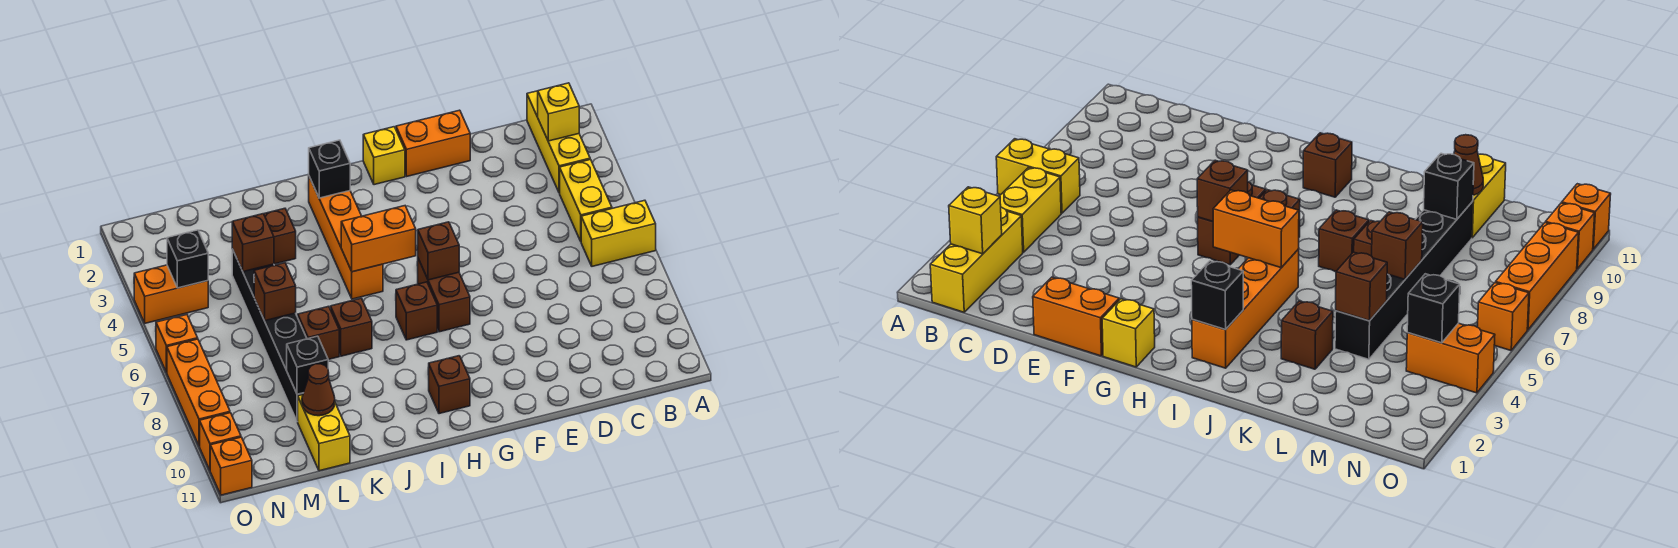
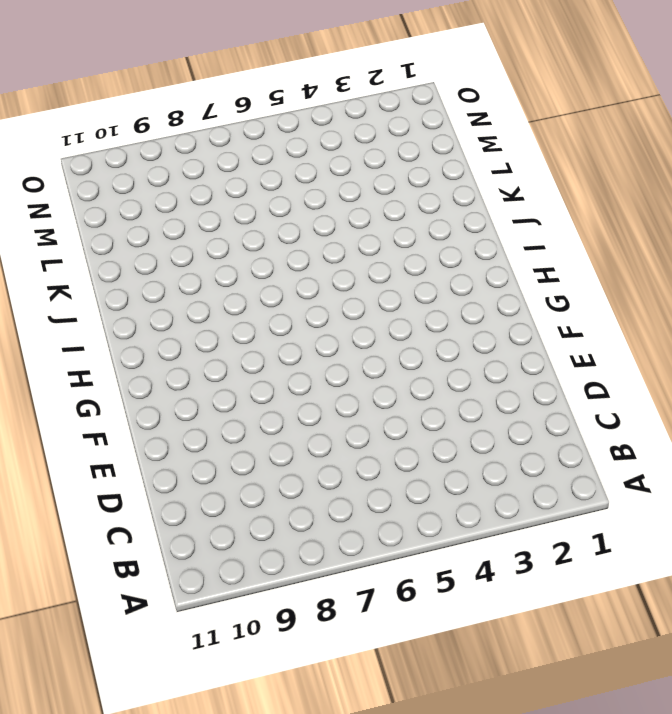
none -> yellow 1x2 brick [581,200,656,266]
none -> yellow 1x3 brick [527,91,590,193]
none -> yellow 1x2 brick [560,159,612,241]

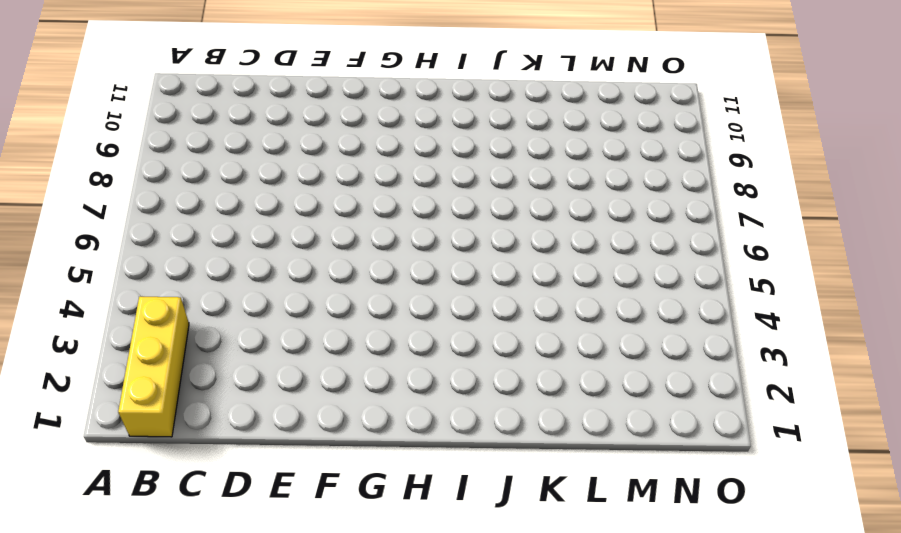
none -> yellow 1x2 brick [581,200,656,266]
none -> yellow 1x2 brick [560,159,612,241]
none -> orange 1x2 brick [396,110,470,176]

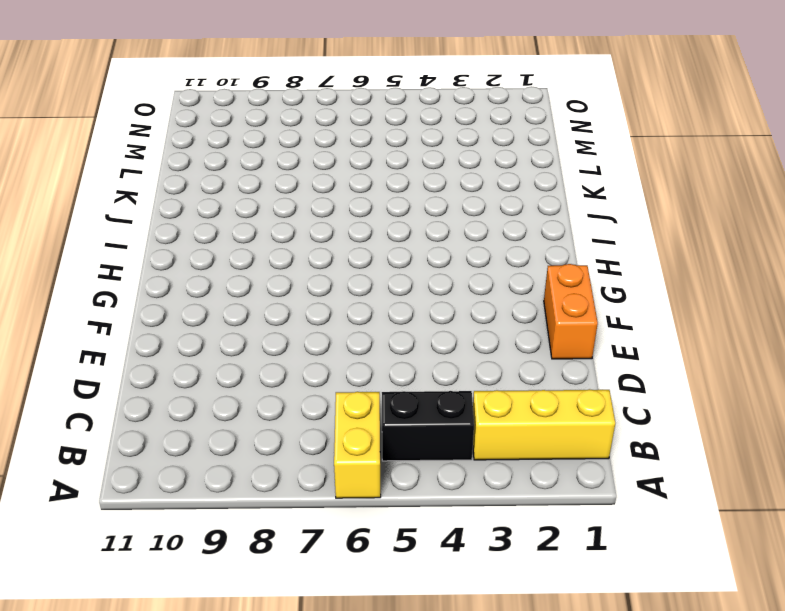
black 1x2 brick [382,391,474,461] -> yellow 1x2 brick [560,159,612,241]
none -> yellow 1x1 brick [363,127,405,185]
none -> brown 1x2 brick [418,259,470,332]
none -> brown 1x1 brick [396,282,437,340]

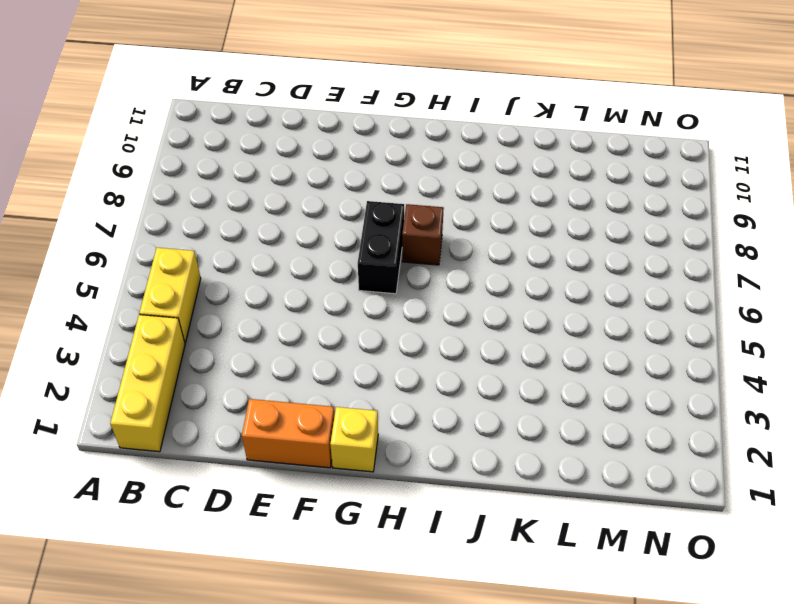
black 1x2 brick [358,201,404,294] -> brown 1x2 brick [418,259,470,332]
none -> yellow 1x2 brick [581,200,656,266]
none -> brown 1x1 brick [428,356,470,414]
none -> orange 1x4 brick [309,177,383,299]

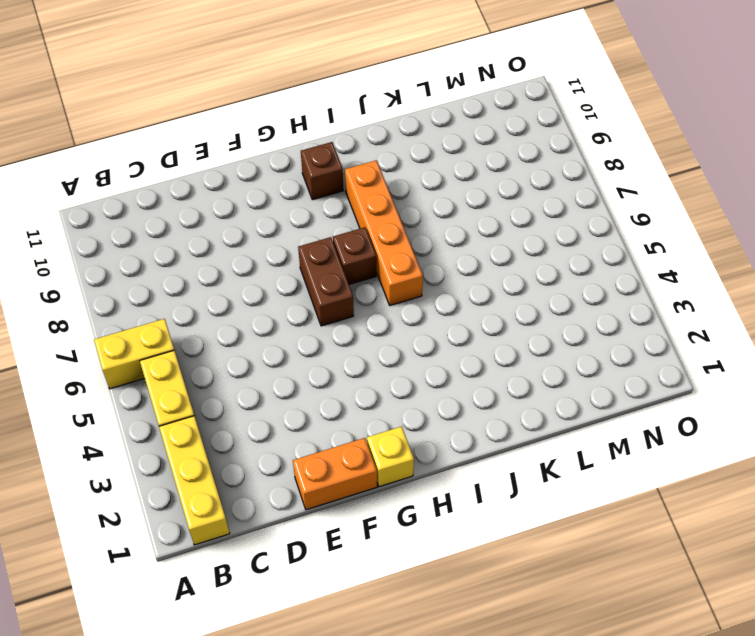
orange 1x4 brick [345,160,423,305] -> orange 1x4 brick moved to [309,177,383,299]
none -> brown 1x1 brick [330,298,372,356]
none -> brown 1x1 brick [264,208,296,264]
none -> brown 1x1 brick [298,306,339,359]

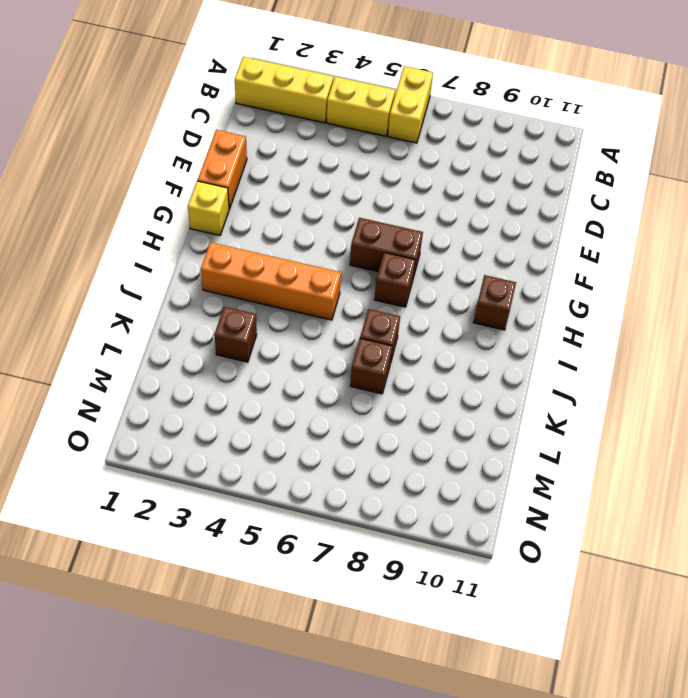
none -> black 1x6 brick [232,249,307,422]
none -> yellow 1x2 brick [298,395,350,471]
none -> orange 1x2 brick [134,265,208,323]

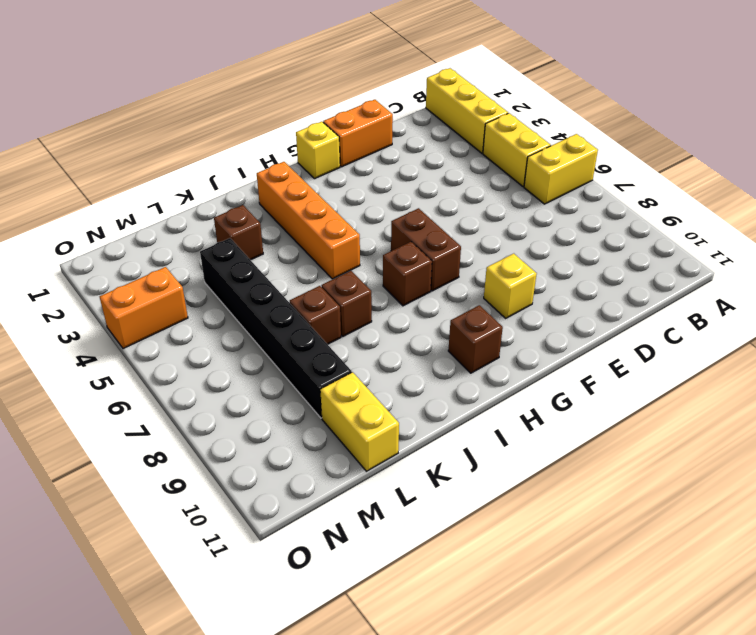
yellow 1x1 brick [484,254,537,318] -> yellow 1x1 brick moved to [538,83,579,141]
none -> orange 1x1 brick [156,315,198,372]
none -> orange 1x3 brick [167,339,230,446]
none -> orange 1x1 brick [200,413,241,470]

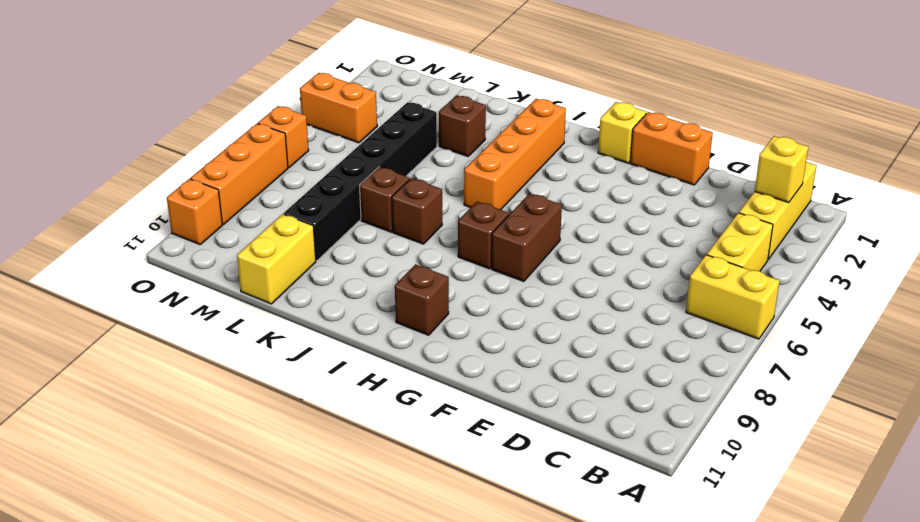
none -> orange 1x1 brick [210,437,252,495]
none -> brown 1x1 brick [418,222,459,280]
none -> orange 1x2 brick [341,206,416,272]

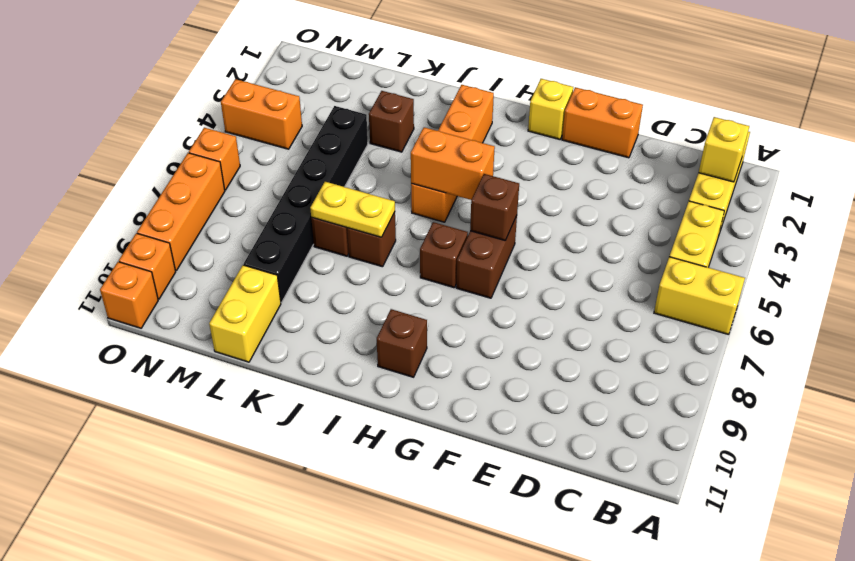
yellow 1x2 plate [310,182,395,237] -> none
none -> black 1x1 brick [309,140,350,198]
none -> brown 1x1 brick [232,214,274,272]
none -> brown 1x1 brick [254,263,296,321]

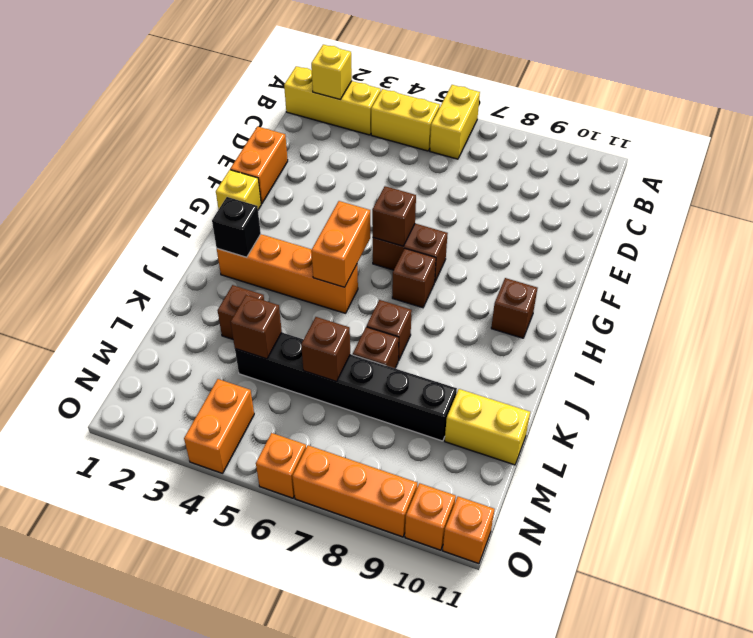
none -> black 1x1 brick [287,336,328,394]
none -> brown 1x1 cone [302,364,335,416]
none -> black 1x1 brick [167,230,208,288]

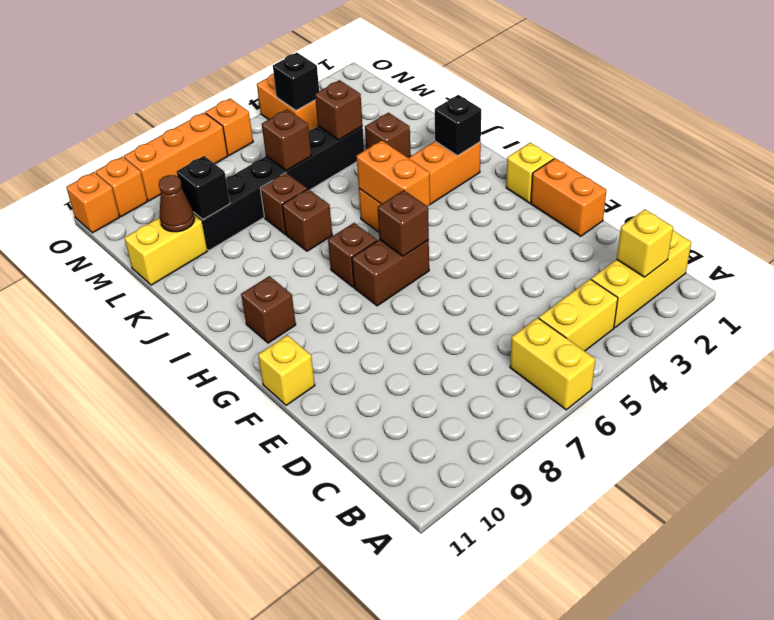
yellow 1x1 brick [258,335,315,405] -> none

